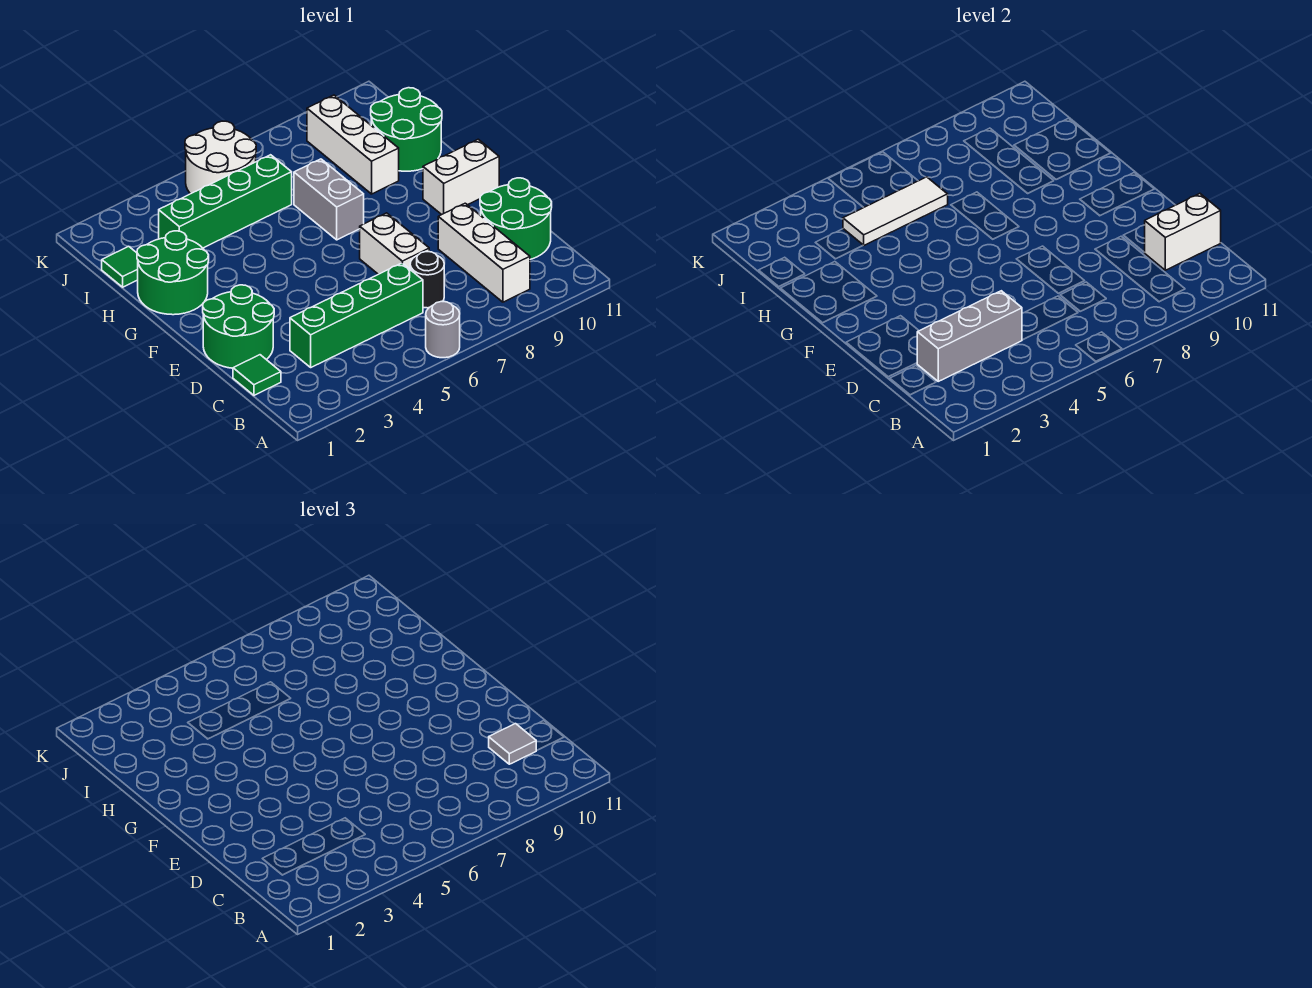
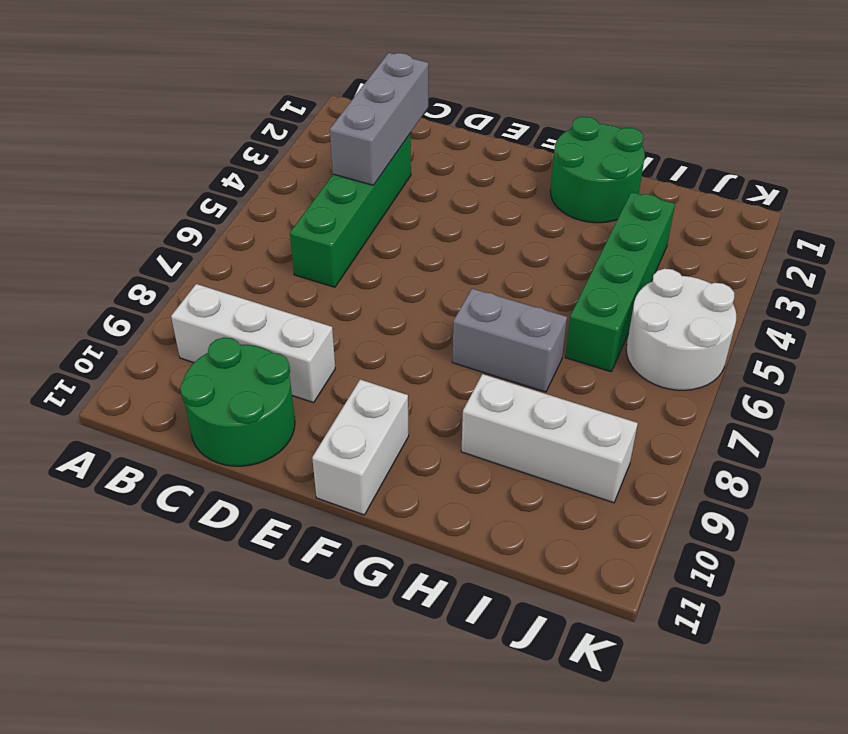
none -> grey 1x1 round brick [426,301,460,358]
none -> green 1x1 tile [233,355,281,395]
none -> black 1x1 round brick [410,252,444,308]

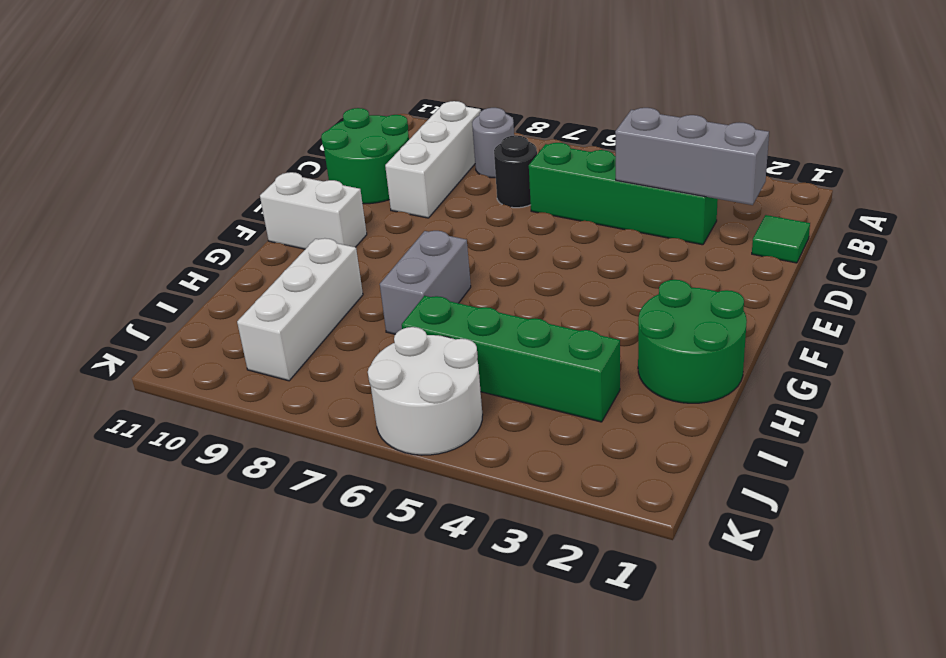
grey 1x1 round brick [472,108,514,178] -> grey 1x1 round brick moved to [426,301,460,358]
none -> green 2x2 round brick [203,285,274,368]
none -> white 1x2 brick [360,213,429,274]
none -> green 2x2 round brick [371,88,442,171]

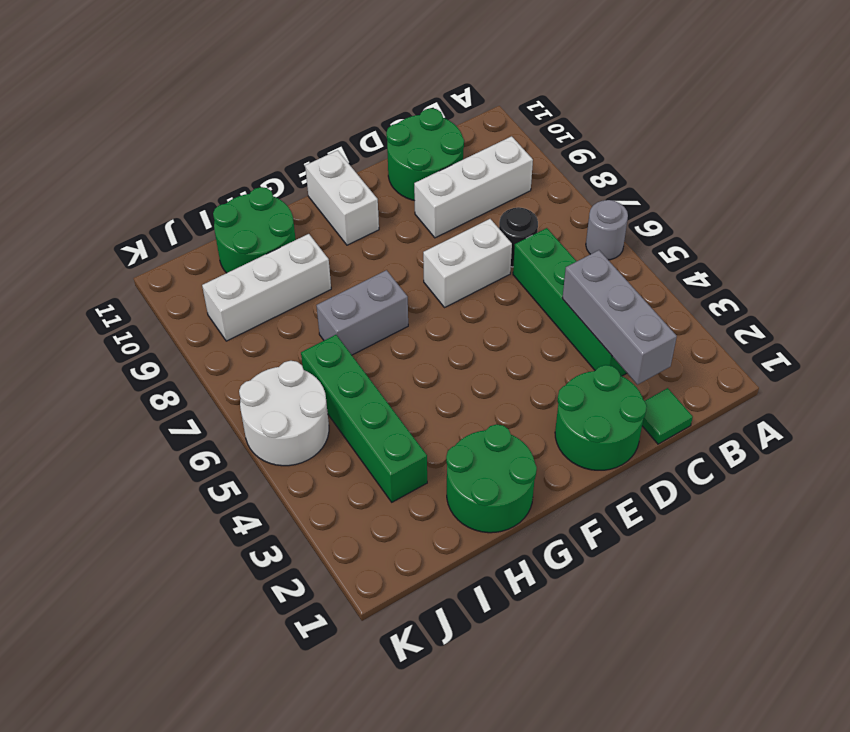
none -> green 1x1 tile [102,246,138,287]
none -> white 1x2 brick [1144,194,1221,270]
none -> white 1x3 tile [843,177,948,245]

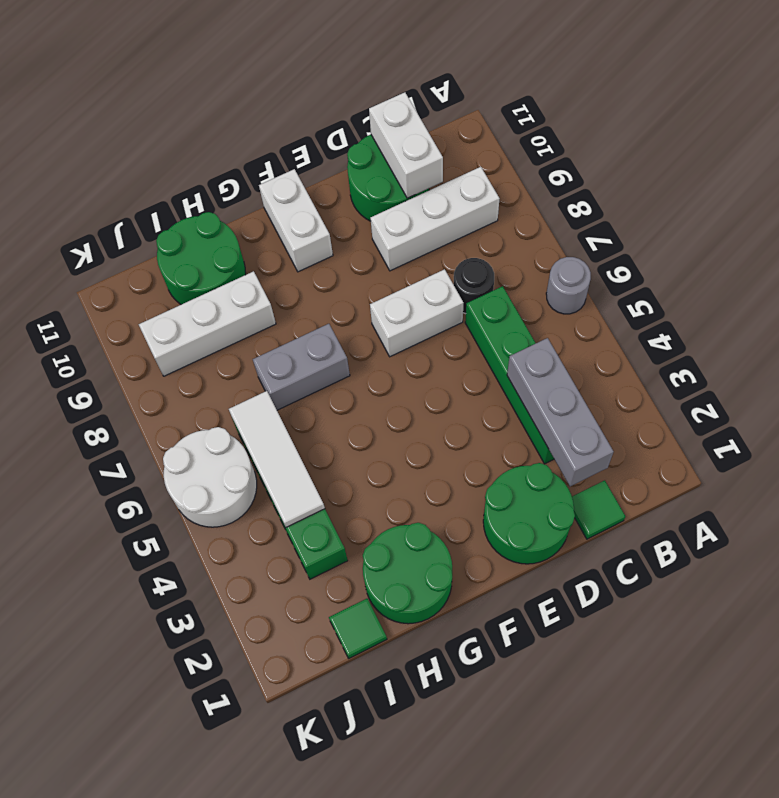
none -> grey 1x1 tile [489,724,536,764]

